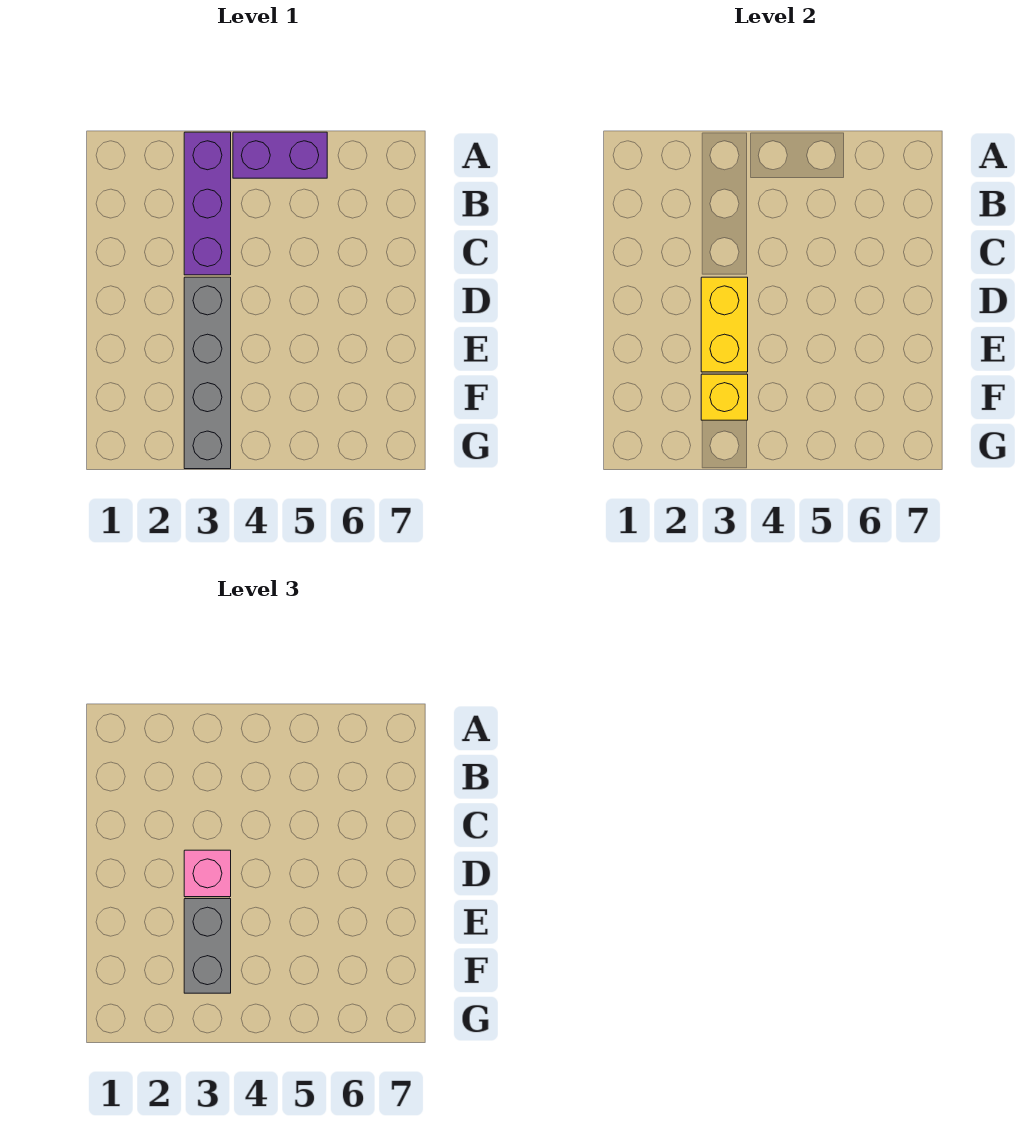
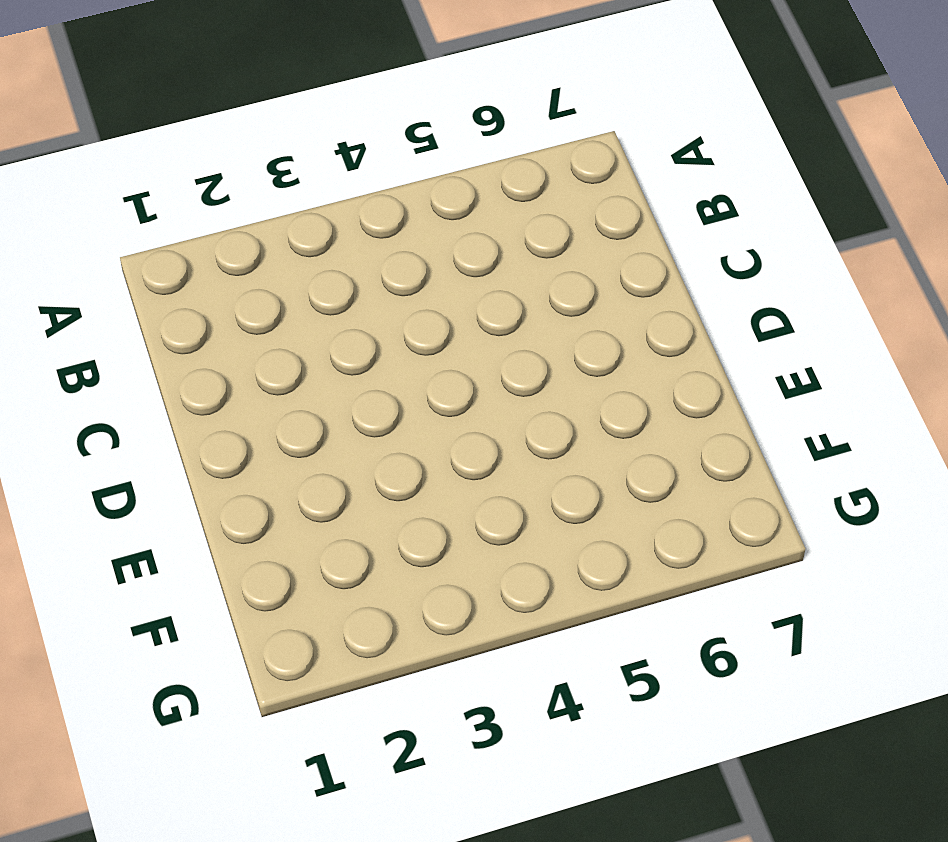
none -> purple 1x3 brick [184,132,231,275]
none -> purple 1x2 brick [233,132,327,178]

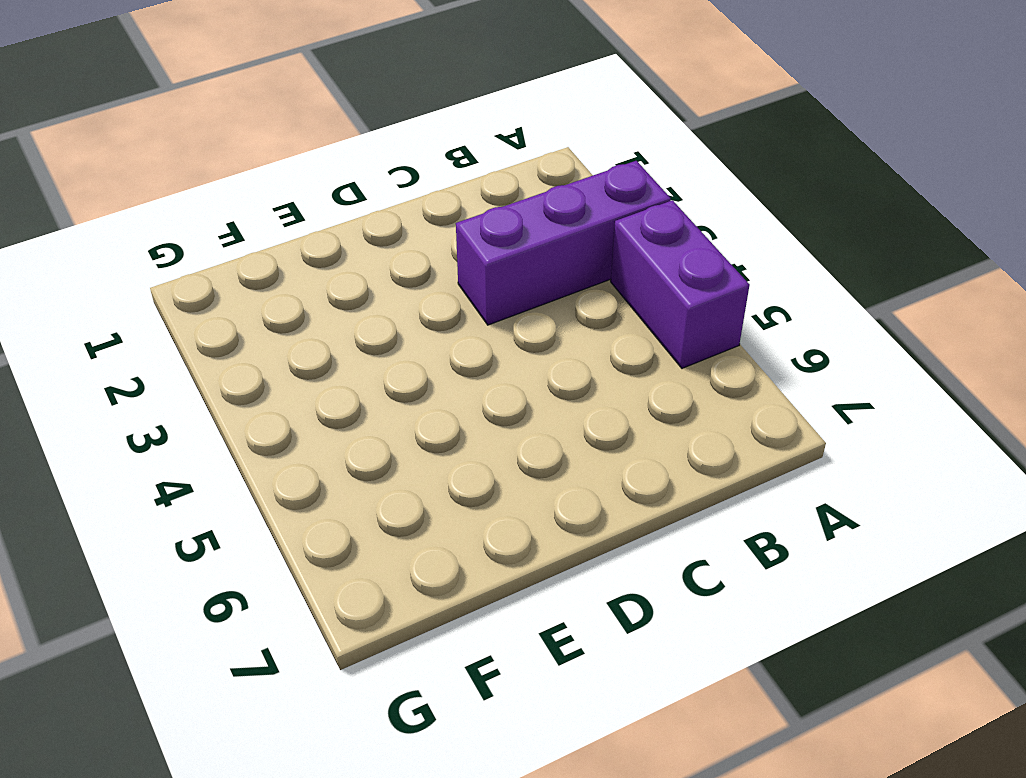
none -> grey 1x4 brick [184,277,231,469]
none -> yellow 1x2 brick [701,277,748,372]

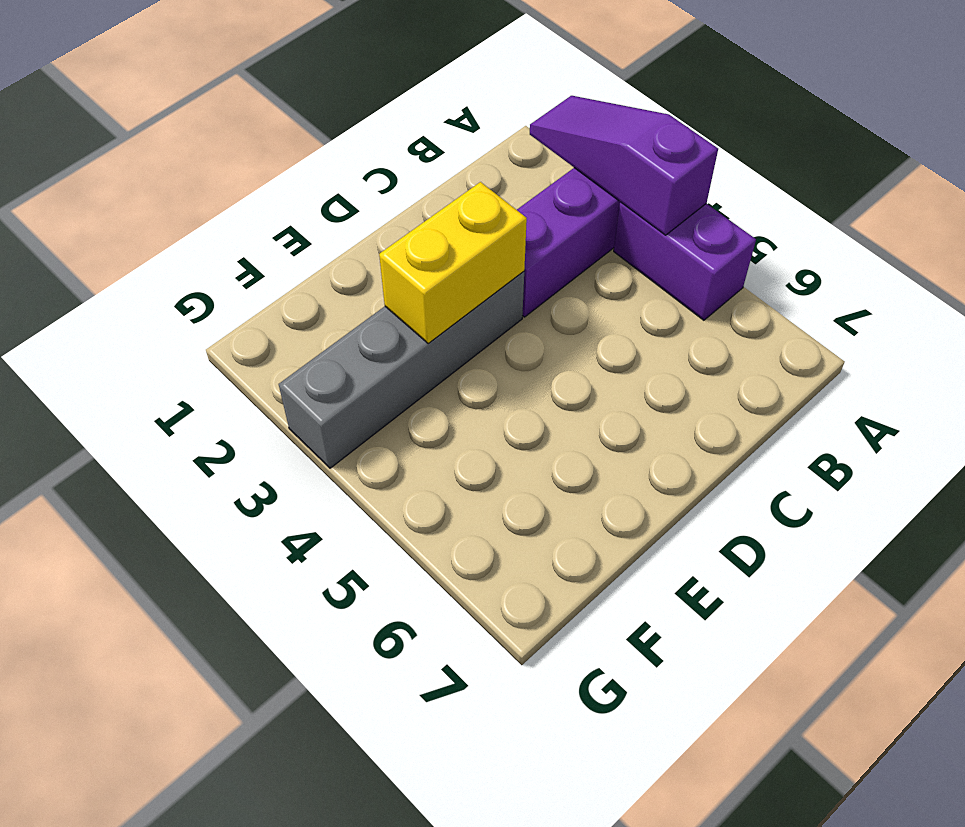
purple 1x3 slope [530,96,718,235] -> none
none -> yellow 1x1 brick [701,374,748,420]
none -> pink 1x1 brick [184,850,231,897]

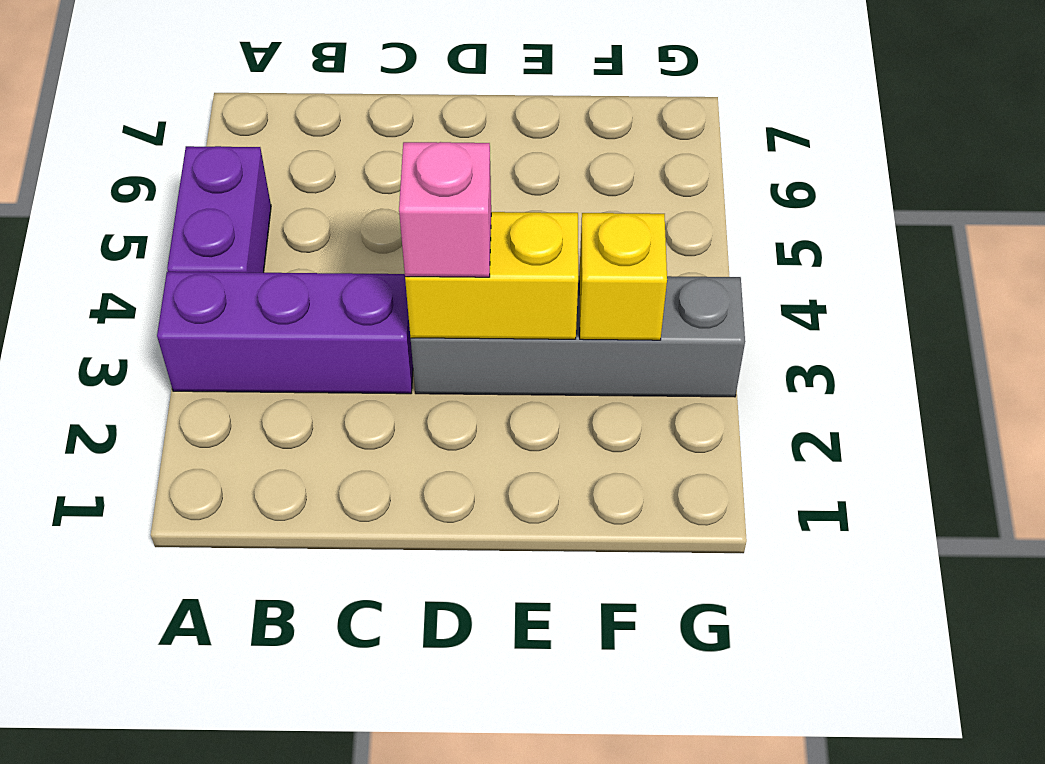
none -> grey 1x2 brick [184,899,231,993]

